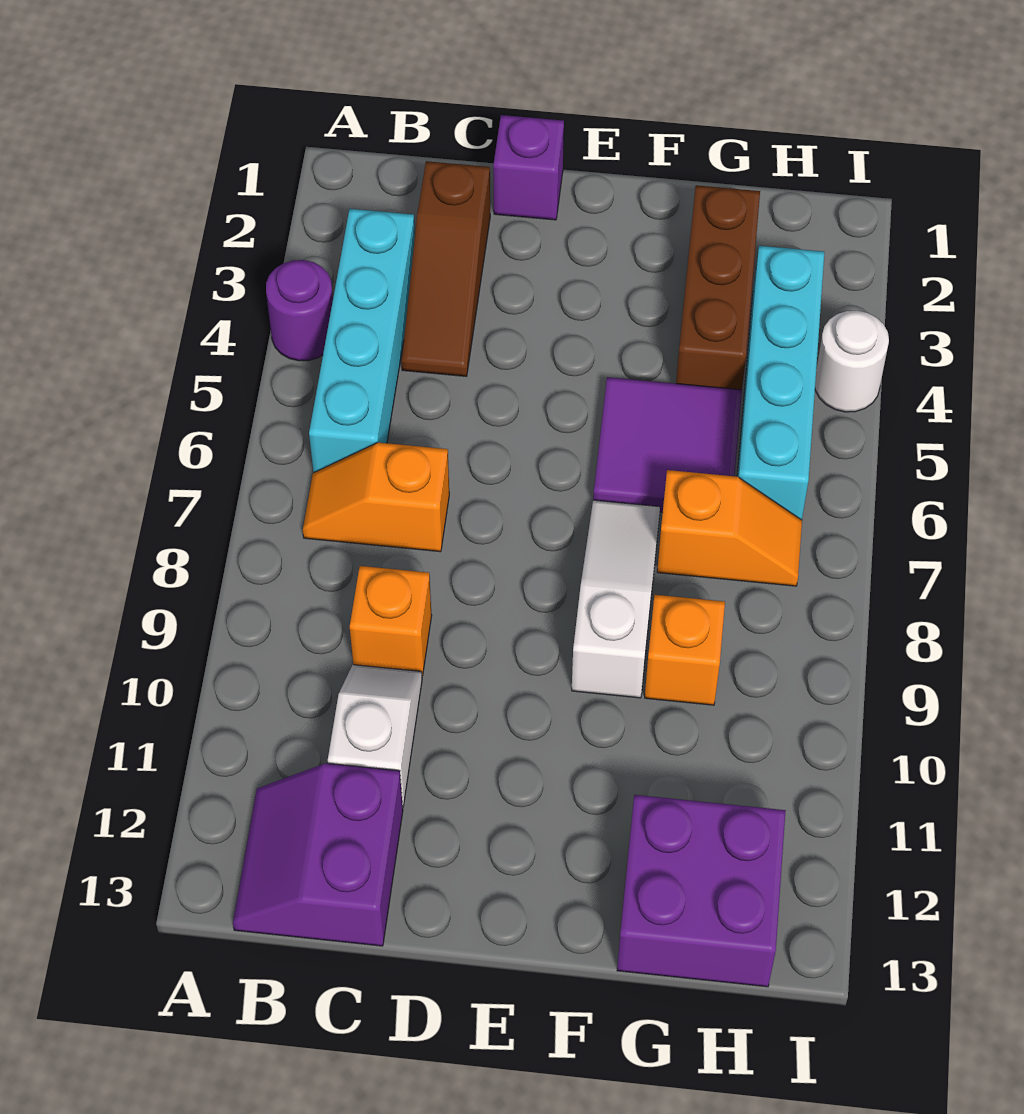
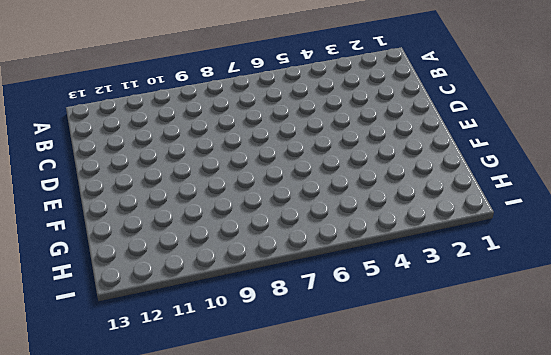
none -> purple 1x1 round brick [266,260,333,361]
none -> cyan 1x4 brick [309,209,415,473]
none -> orange 1x2 slope [303,442,449,552]

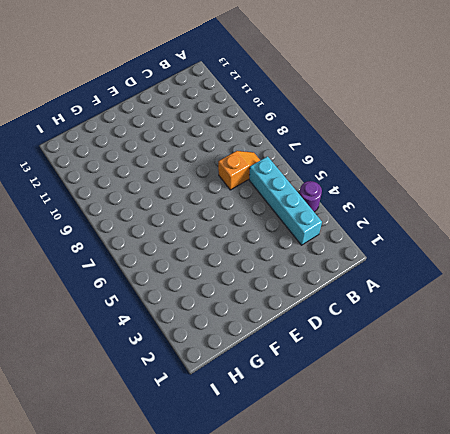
none -> purple 2x2 slope [233,763,403,946]
none -> brown 1x3 slope [402,161,490,376]
none -> orange 1x1 brick [350,566,432,676]

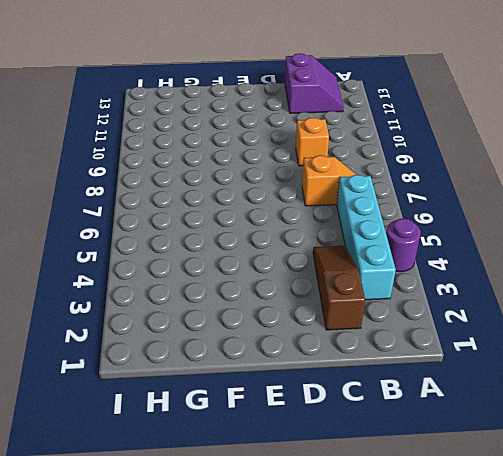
none -> white 1x2 slope [328,665,422,806]
none -> purple 1x1 brick [493,115,564,220]
none -> purple 2x2 tile [593,377,742,512]

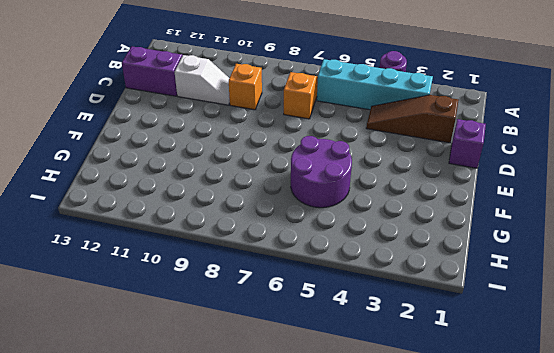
purple 2x2 round brick [291,136,352,208] -> purple 2x2 tile [593,377,742,512]
none -> white 1x3 slope [572,500,660,698]
none -> brown 1x3 brick [676,185,760,390]
none -> orange 1x2 slope [657,470,802,586]

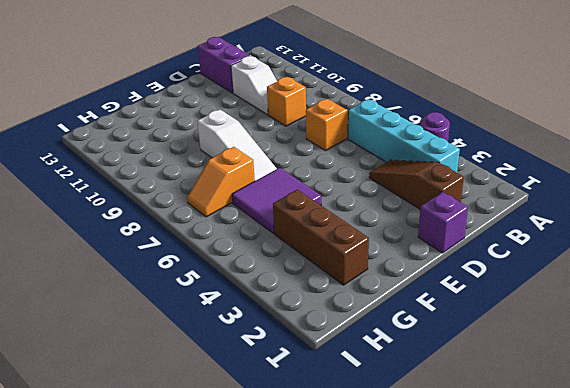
none -> orange 1x1 brick [645,595,725,705]
none -> purple 2x2 brick [617,795,786,987]
none -> cyan 1x4 brick [737,246,824,520]

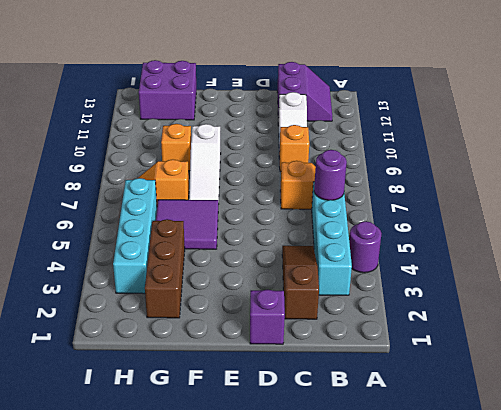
purple 1x1 round brick [314,150,347,200] -> none
none -> white 1x1 round brick [815,311,889,412]

